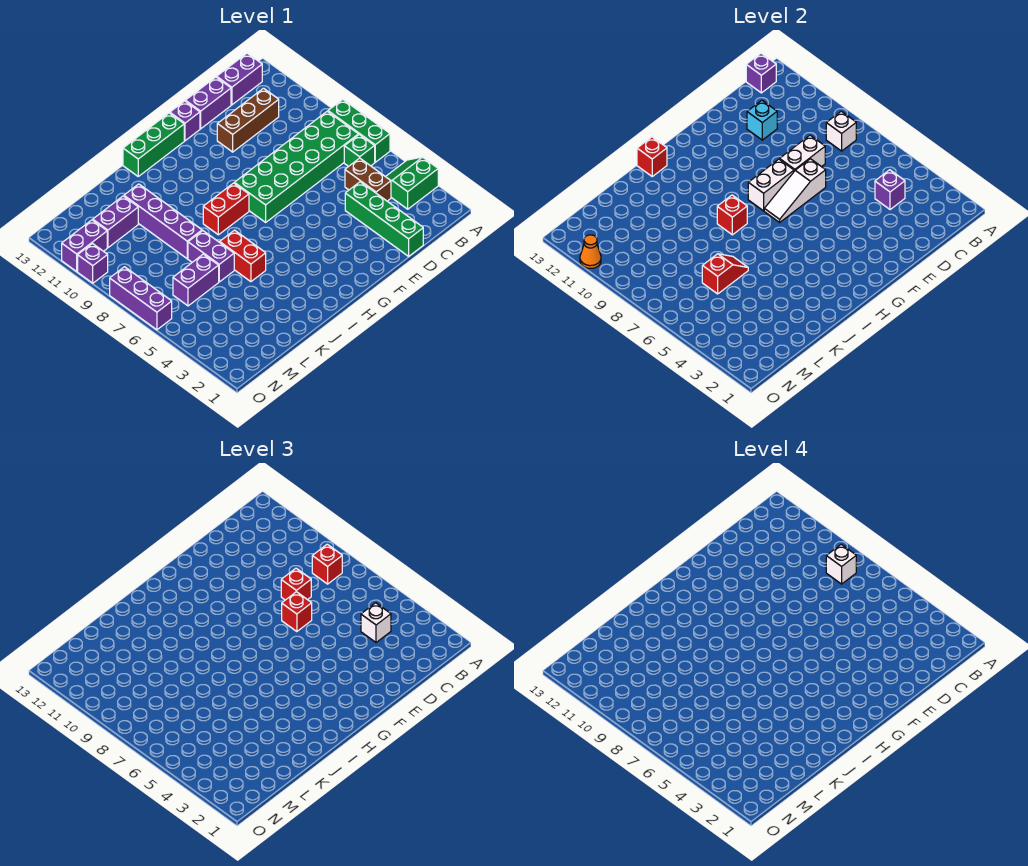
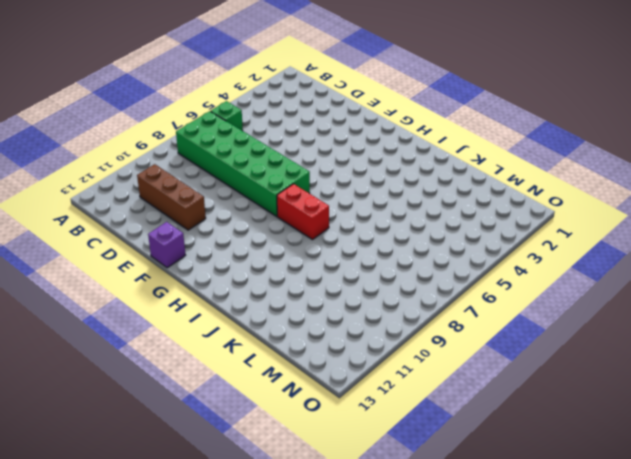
none -> green 2x2 slope [386,157,438,209]
none -> green 1x3 brick [328,99,390,162]
none -> purple 1x2 brick [217,53,262,105]
none -> brown 1x2 brick [345,158,391,201]

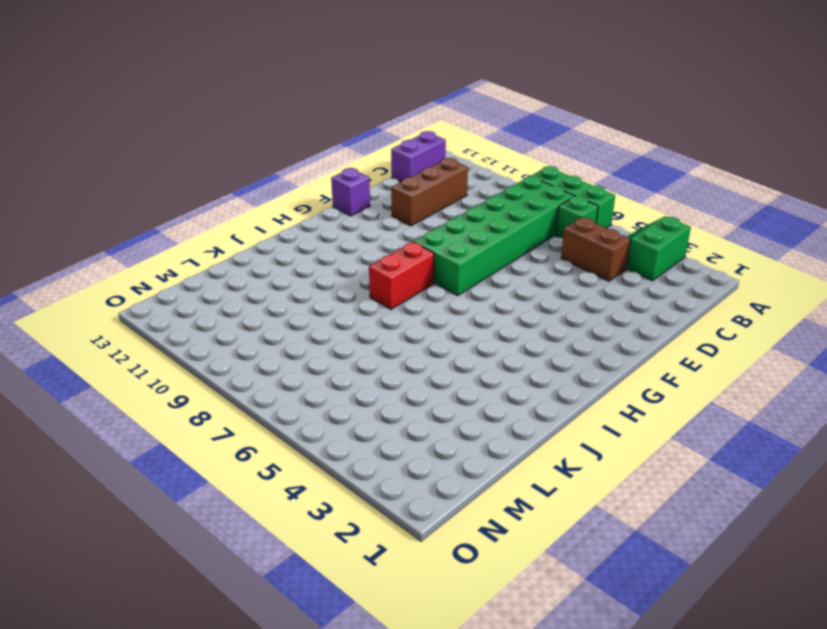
none -> green 1x4 brick [345,182,423,256]
none -> purple 1x2 brick [186,77,231,129]
none -> green 1x3 brick [123,113,184,176]
none -> red 1x2 brick [220,230,266,282]

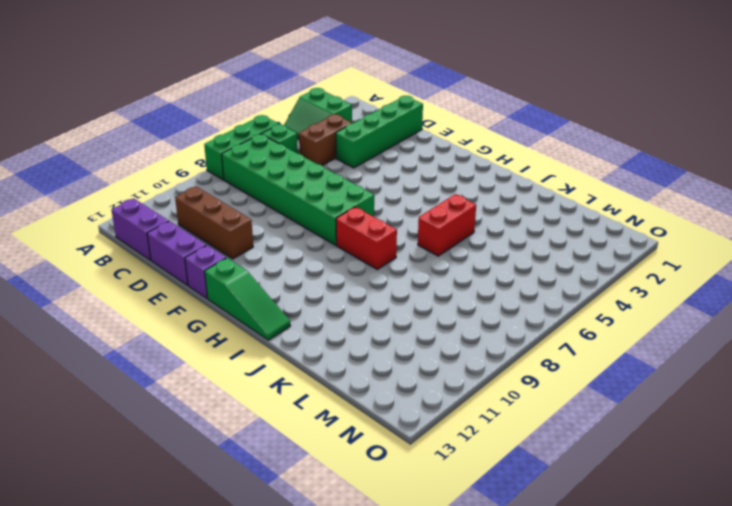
green 1x3 slope [205,258,290,340] -> green 1x3 brick [123,113,184,176]
none -> purple 1x2 brick [188,231,234,282]
none -> purple 1x4 brick [124,184,202,259]
none -> purple 1x2 brick [173,254,219,306]
none -> purple 1x2 brick [93,196,138,248]

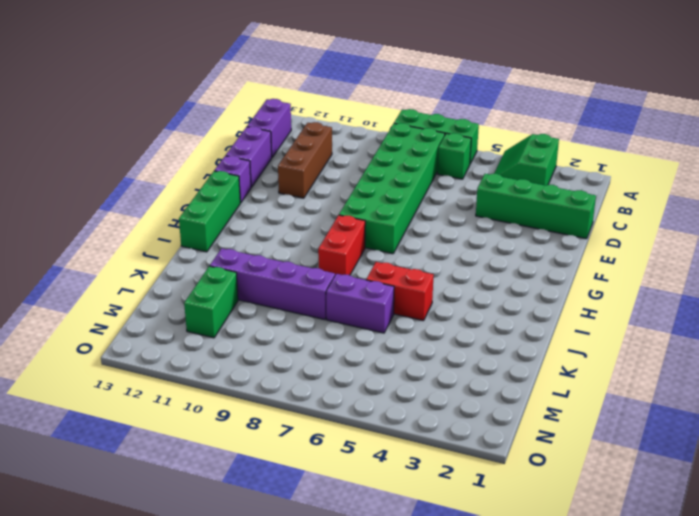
green 1x2 brick [184,266,238,338] -> purple 1x2 brick [93,196,138,248]
none -> brown 1x2 brick [345,158,391,201]
none -> purple 1x2 brick [173,254,219,306]
none -> purple 1x2 brick [62,220,107,272]
none -> purple 1x3 brick [110,267,172,330]

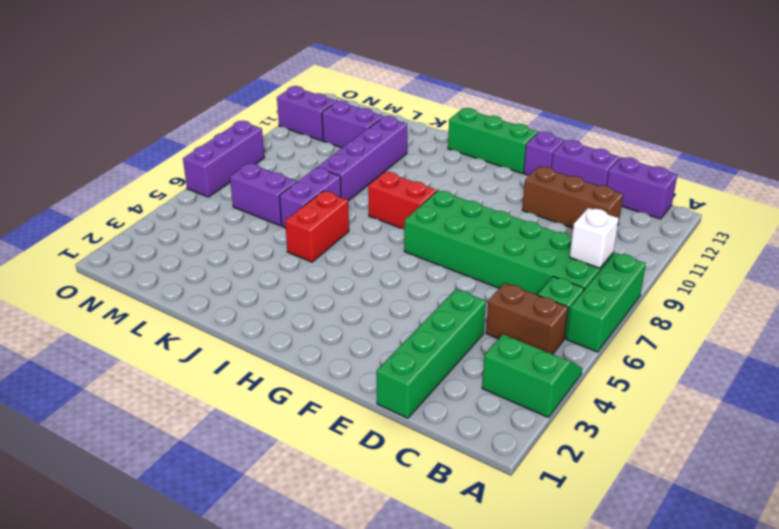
brown 1x2 brick [486,283,568,354] -> brown 1x2 brick turned to [345,158,391,201]
none -> purple 1x1 brick [78,244,108,283]
none -> purple 1x1 brick [746,53,776,93]
none -> purple 1x1 brick [875,170,905,210]
none -> white 1x2 brick [780,135,825,171]

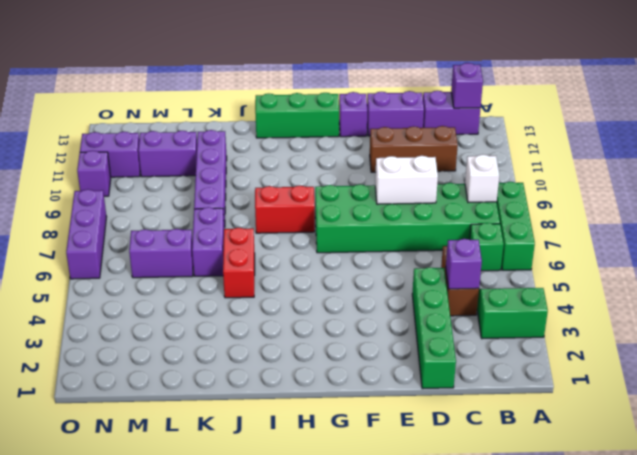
none -> cyan 1x1 brick [747,100,777,140]
none -> white 1x3 slope [764,159,826,222]
none -> white 1x2 brick [748,159,794,211]
none -> red 1x1 brick [717,195,747,235]

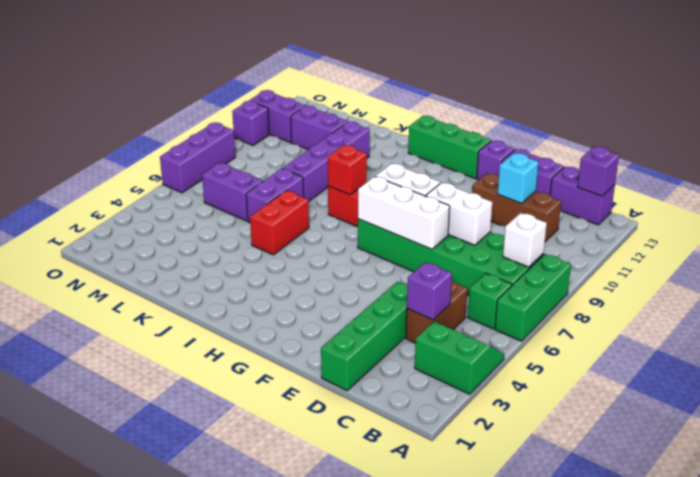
white 1x3 brick [358,176,450,249] -> white 1x3 slope [764,159,826,222]
none -> red 1x1 brick [637,137,667,176]
none -> red 1x2 slope [702,254,748,294]
none -> orange 1x1 cone [580,235,601,268]
none -> red 1x1 brick [312,544,342,584]

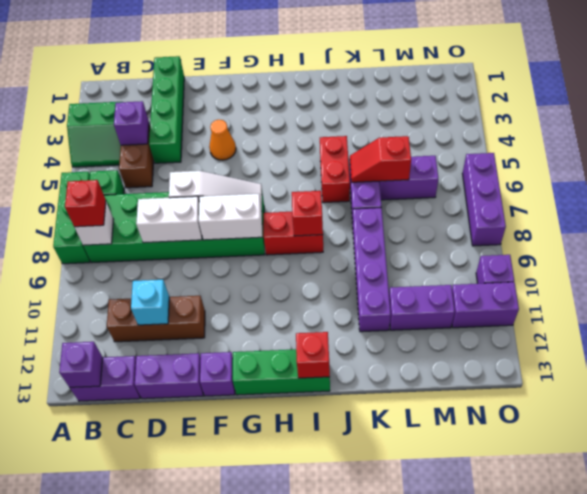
orange 1x1 cone [209,120,236,160] -> orange 1x1 cone moved to [580,235,601,268]
none -> white 1x1 brick [361,603,391,643]
none -> red 1x1 brick [281,568,311,600]
none -> red 1x1 brick [282,592,312,632]
none -> white 1x1 brick [826,544,856,584]

